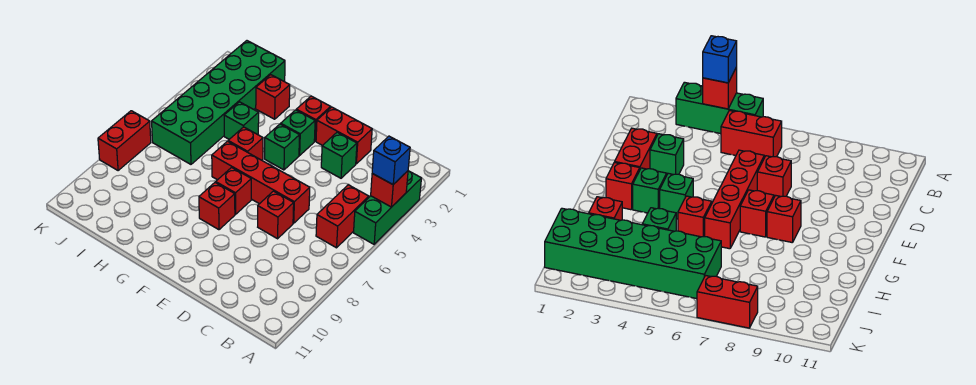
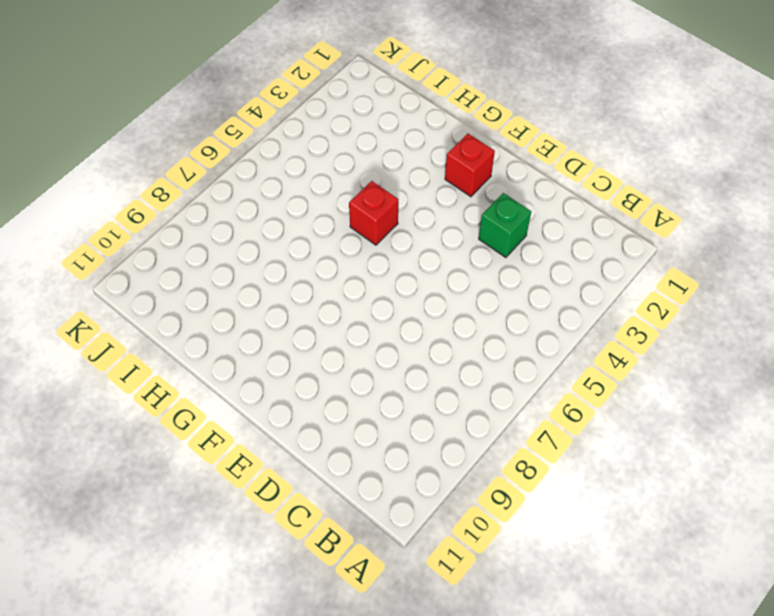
none -> green 1x3 brick [354,171,421,244]
none -> red 1x2 brick [316,185,369,248]
none -> red 1x2 brick [316,107,372,164]

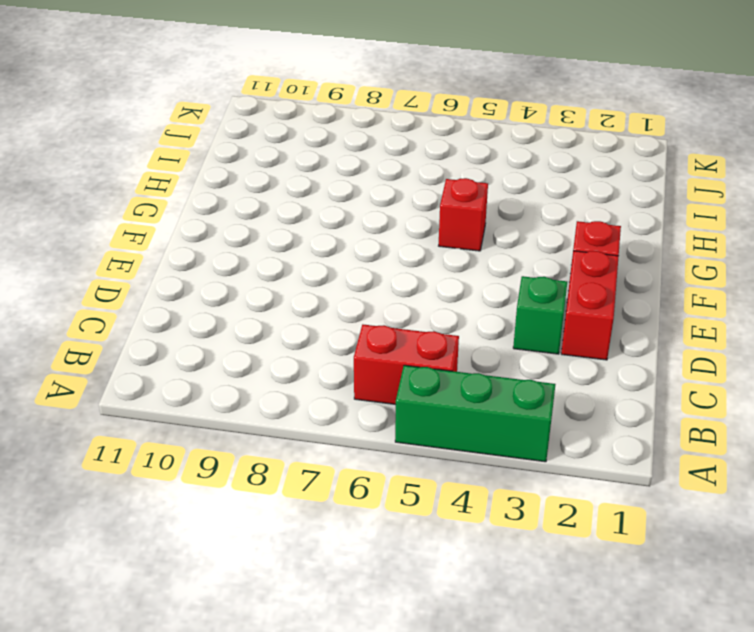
none -> red 1x4 brick [212,141,310,223]
none -> red 1x1 brick [258,191,294,239]
none -> green 1x1 brick [281,110,315,155]

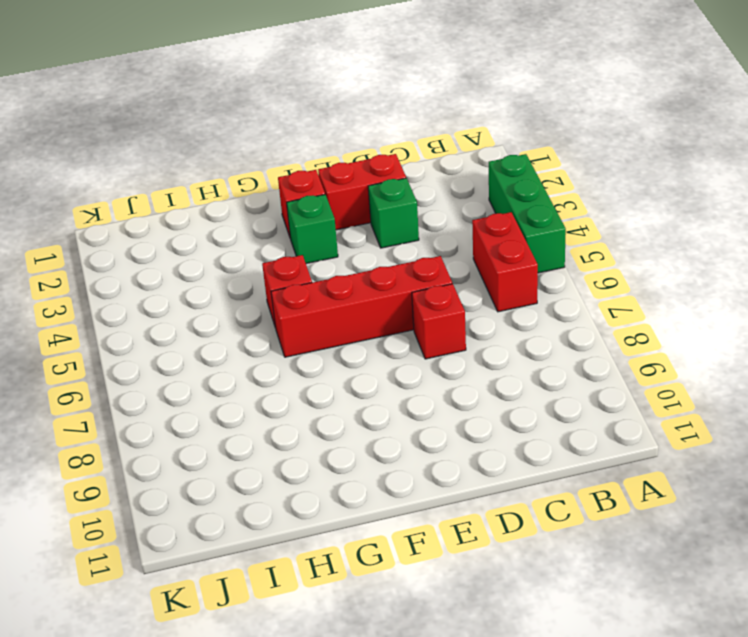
none -> green 1x1 brick [265,124,300,170]
none -> red 1x1 brick [216,168,251,214]
none -> red 1x1 brick [199,182,235,230]

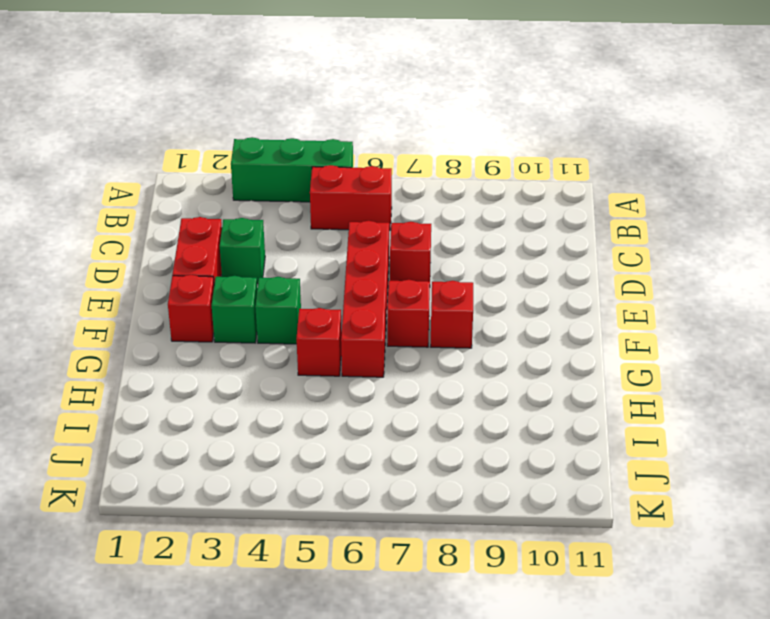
none -> red 1x1 brick [256,75,290,119]
none -> green 1x1 brick [224,102,259,139]
none -> green 2x6 brick [152,41,285,164]

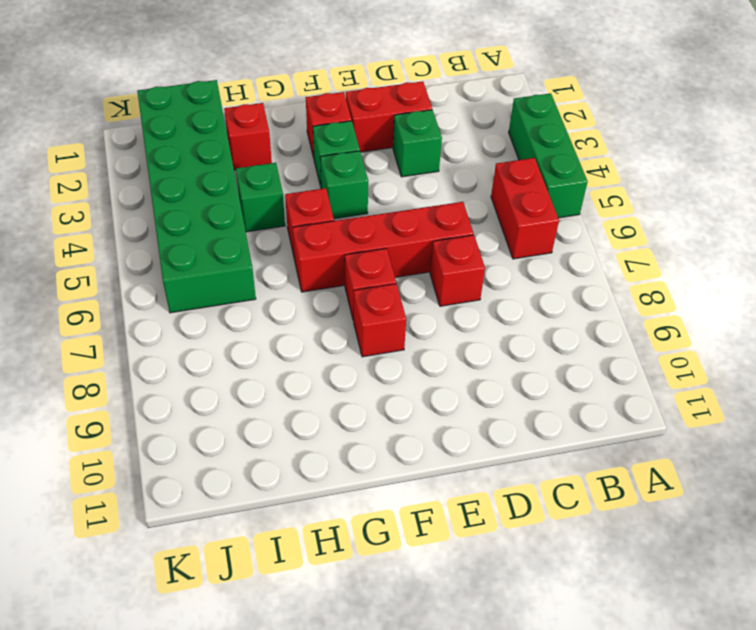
none -> red 1x2 brick [98,111,151,171]
none -> red 1x1 brick [371,171,408,207]
none -> blue 1x1 brick [372,136,410,185]

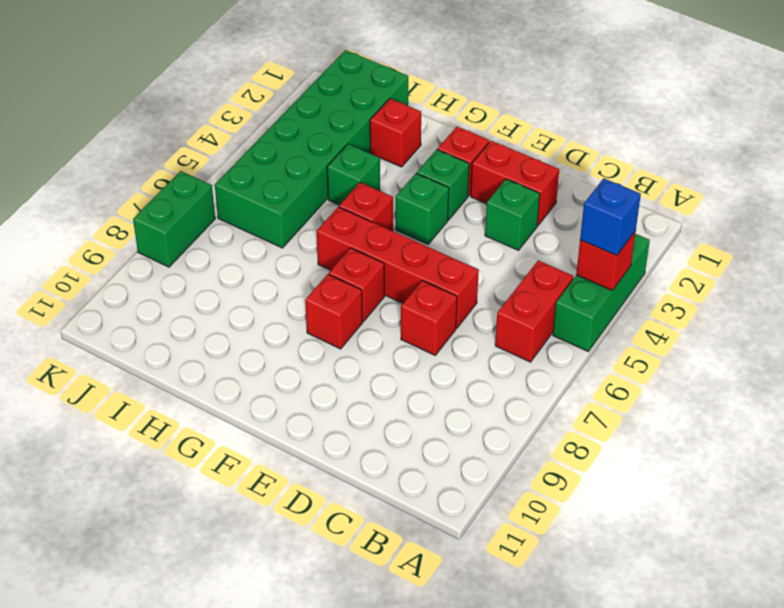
green 1x2 brick [133,171,215,267] -> red 1x2 brick [98,111,151,171]

